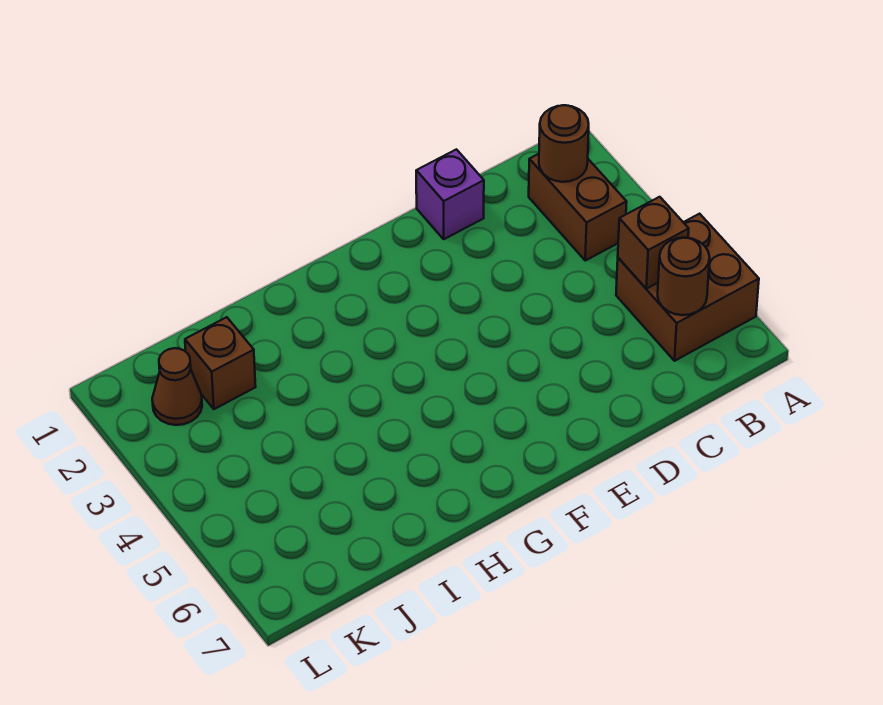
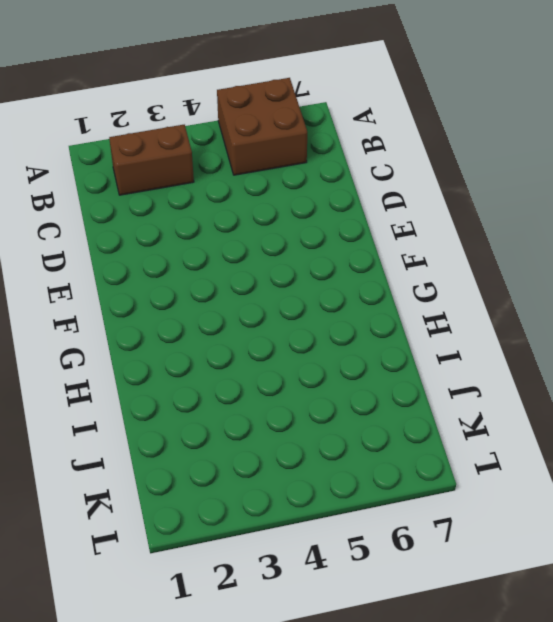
none -> purple 1x1 brick [416,149,484,239]
none -> brown 1x1 brick [185,317,256,409]

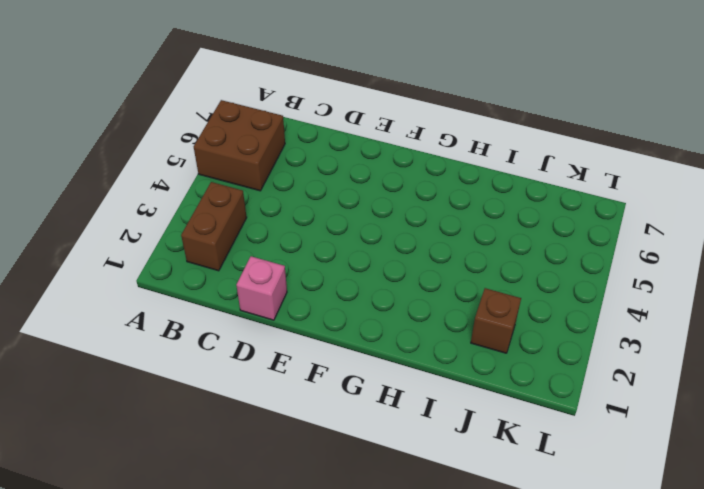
pink 1x1 brick [236,256,287,320] -> purple 1x1 brick [416,149,484,239]
none -> brown 1x1 cone [152,348,202,425]
none -> brown 1x1 round brick [539,105,589,182]

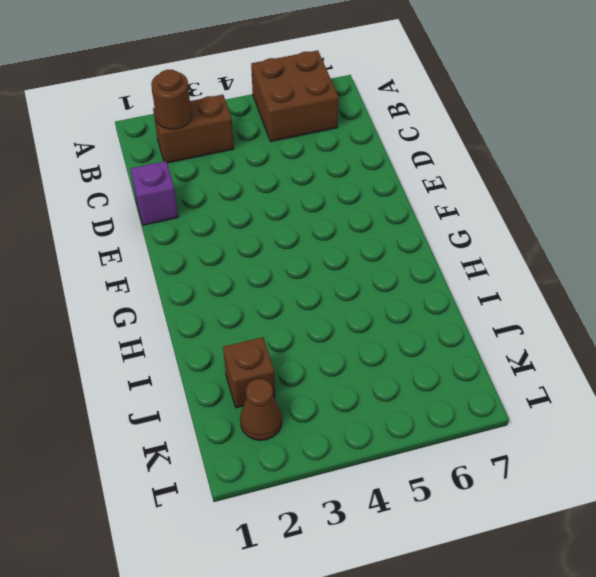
none -> brown 1x1 brick [618,197,689,289]
none -> brown 1x1 round brick [658,238,710,315]

